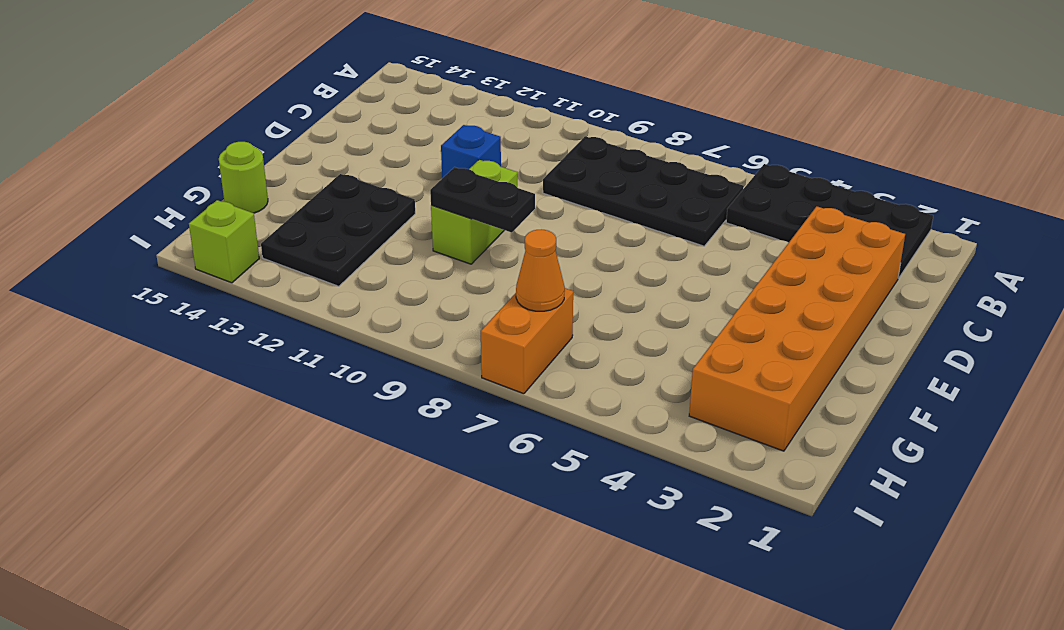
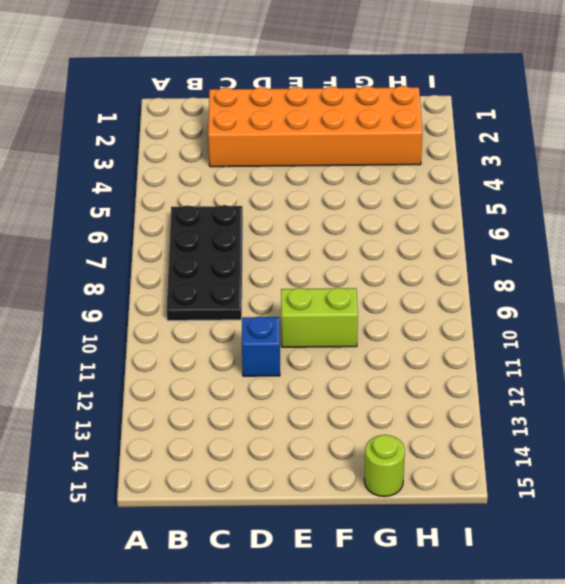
none -> black 2x4 plate [726,164,933,278]
none -> black 2x3 plate [261,174,415,286]

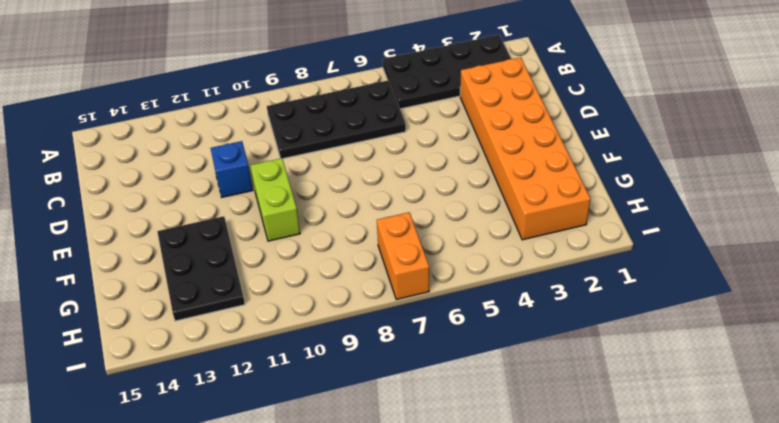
none -> lime 1x1 round brick [219,142,268,213]
none -> lime 1x1 brick [189,200,259,283]

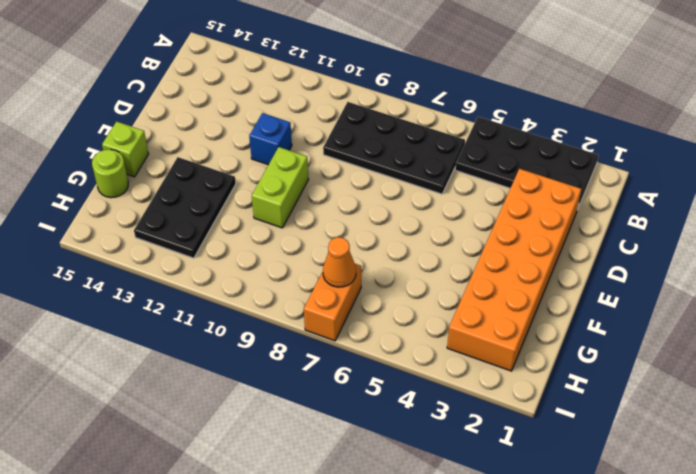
lime 1x1 brick [102,122,149,177] -> lime 1x1 brick moved to [189,200,259,283]
none -> black 1x2 plate [430,167,535,233]

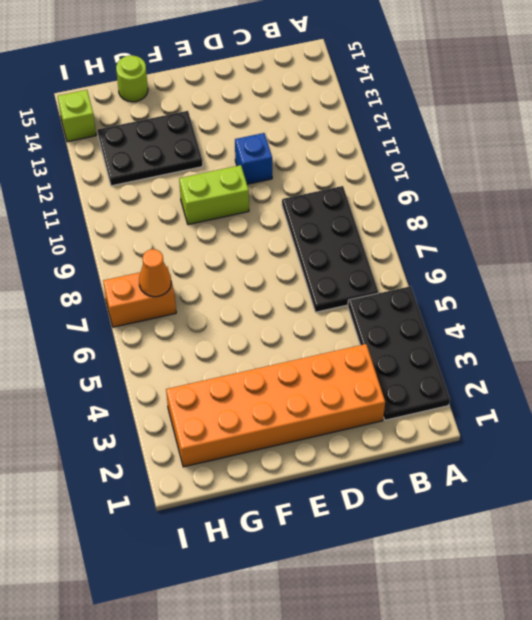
none -> black 1x2 plate [430,167,535,233]

